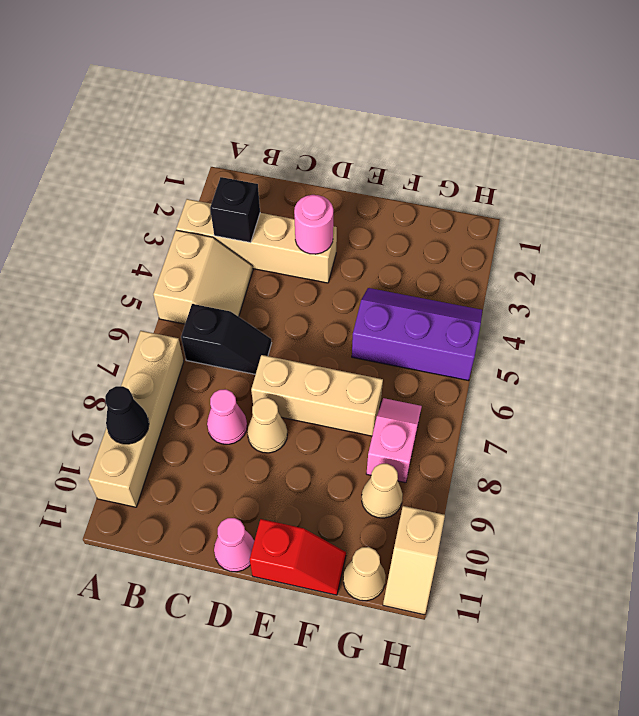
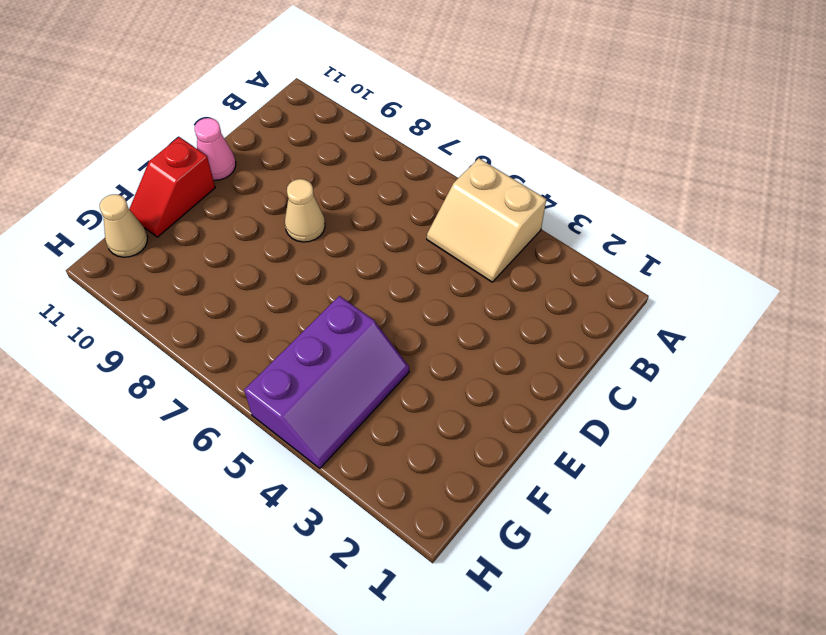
none -> tan 1x4 brick [176,199,337,283]
none -> tan 1x4 brick [88,331,184,507]
none -> black 1x2 slope [181,304,271,374]

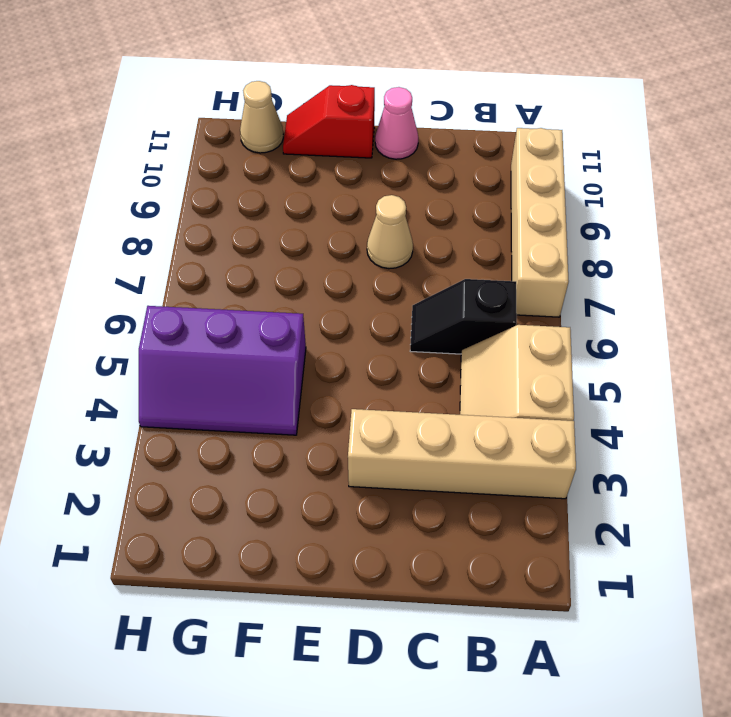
none -> pink 1x1 cone [207,389,247,444]
none -> tan 1x3 brick [251,355,383,436]
none -> pink 1x2 slope [366,398,422,483]

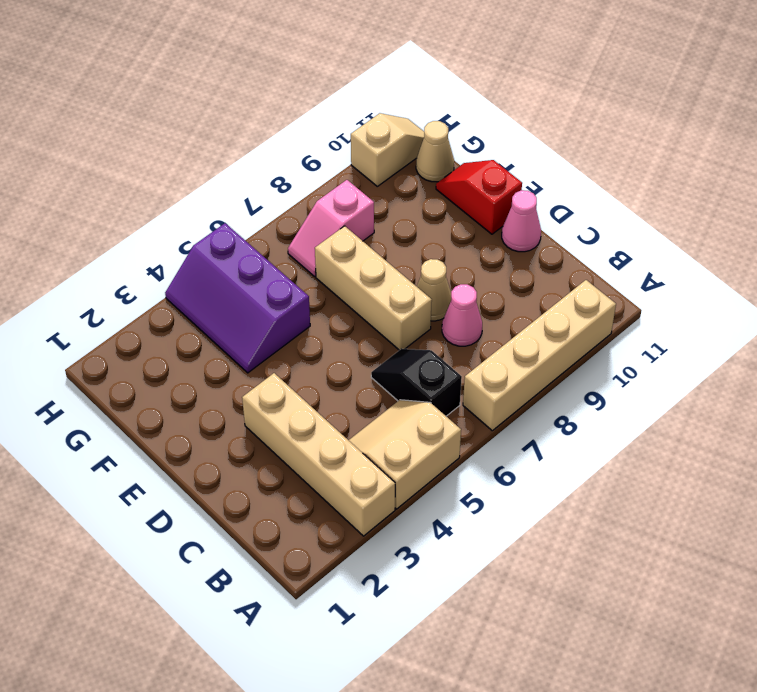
none -> tan 1x1 cone [362,464,403,518]
none -> black 1x1 cone [105,386,149,444]
none -> black 1x1 brick [210,177,260,243]

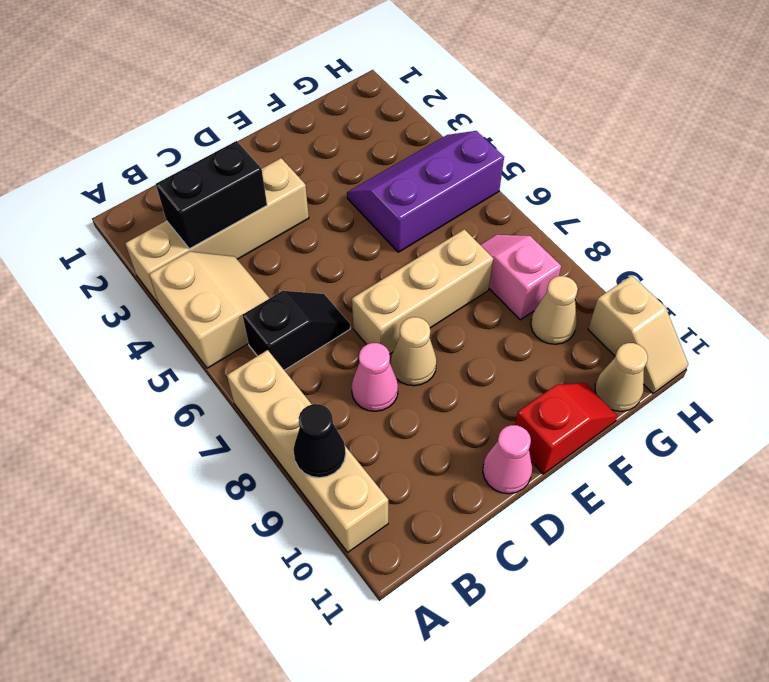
black 1x2 brick [156,141,267,249] -> black 1x1 brick [210,177,260,243]
none -> pink 1x1 round brick [294,195,333,254]

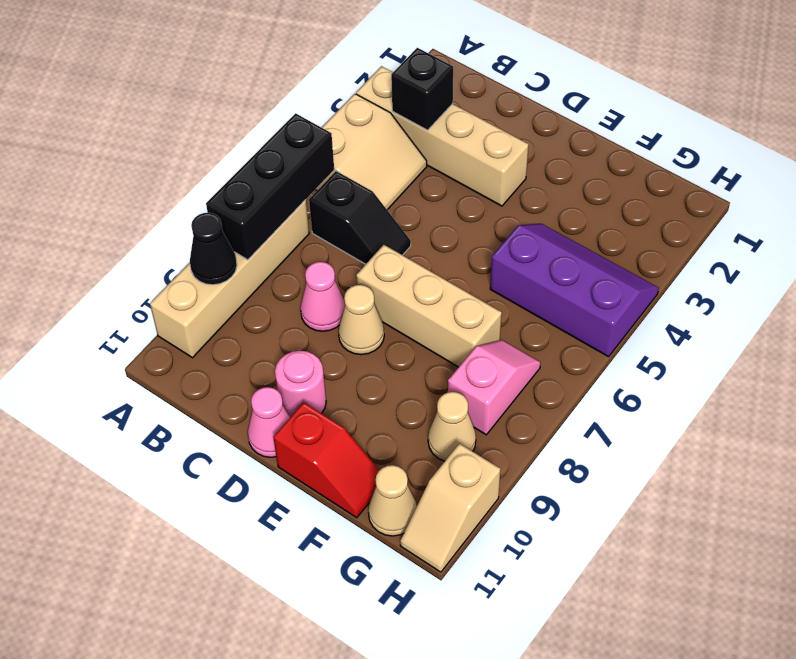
black 1x3 brick [206,113,334,260] -> none
pink 1x1 round brick [275,351,326,417] -> pink 1x1 round brick moved to [294,195,333,254]

